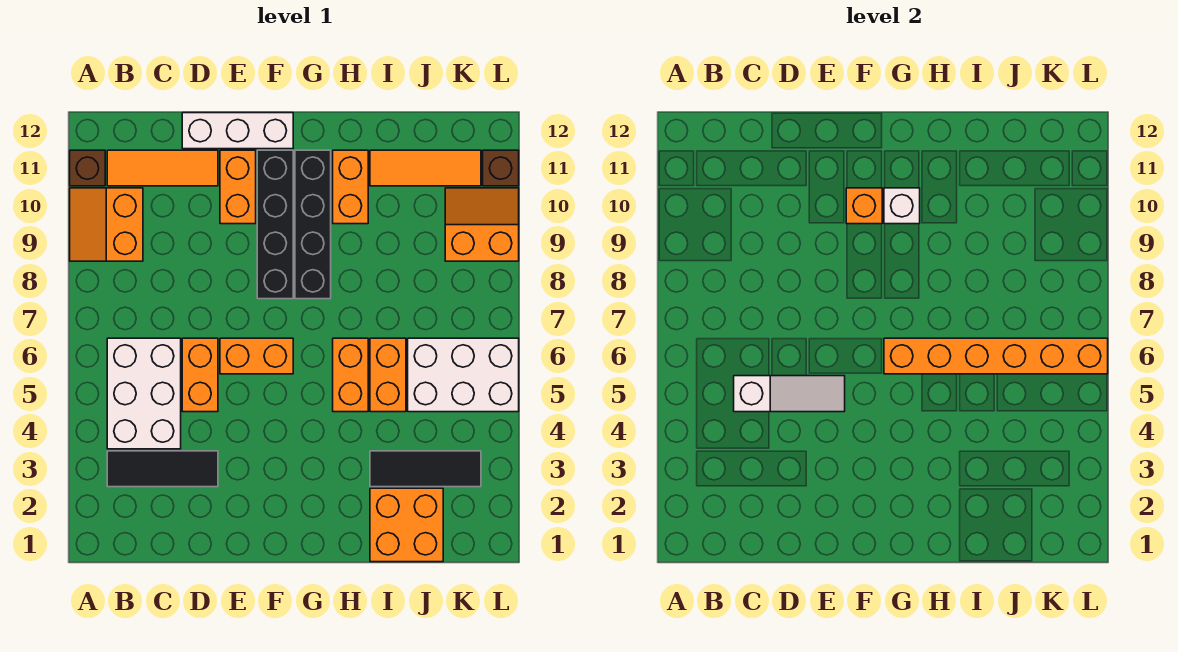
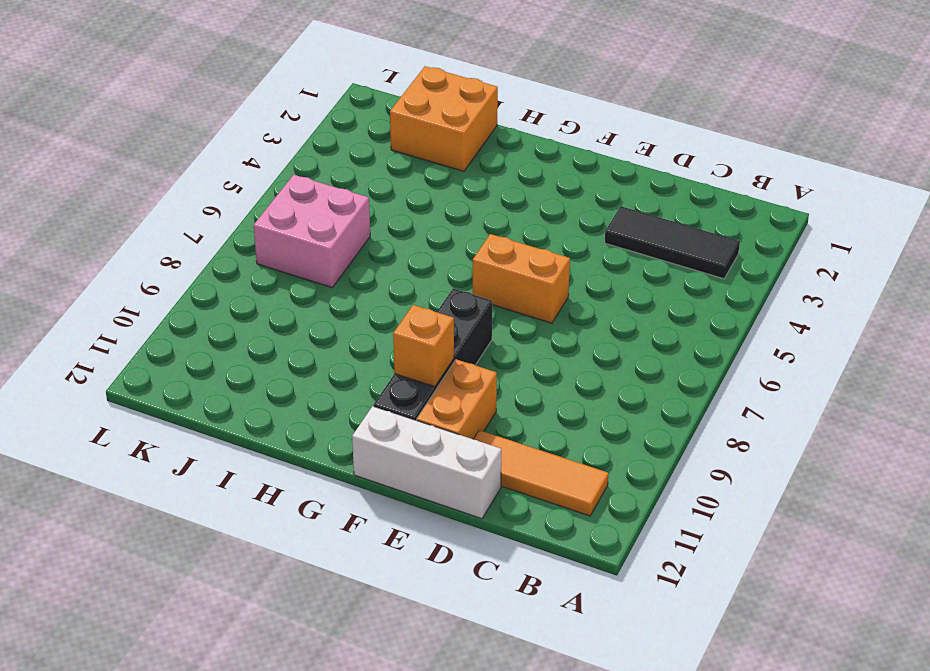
pink 2x2 brick [254,175,370,287] -> white 2x3 brick [408,338,519,412]
none -> orange 2x2 slope [70,188,143,261]
none -> brown 1x1 brick [70,150,105,186]
none -> white 2x3 brick [107,338,181,449]

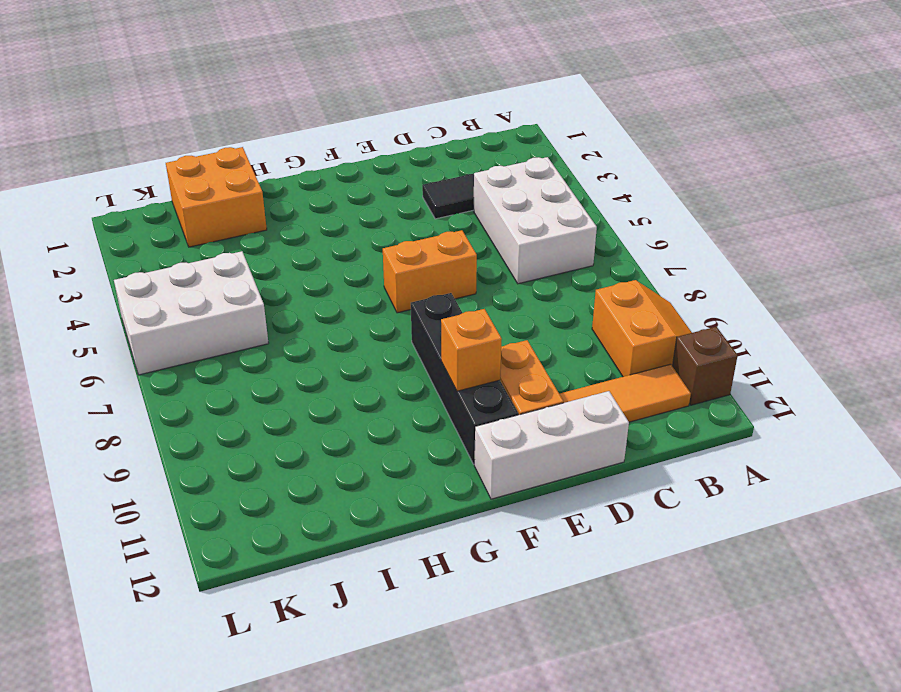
none -> orange 1x2 brick [182,338,218,412]
none -> black 1x4 brick [295,150,331,299]
none -> orange 1x2 brick [333,338,368,412]

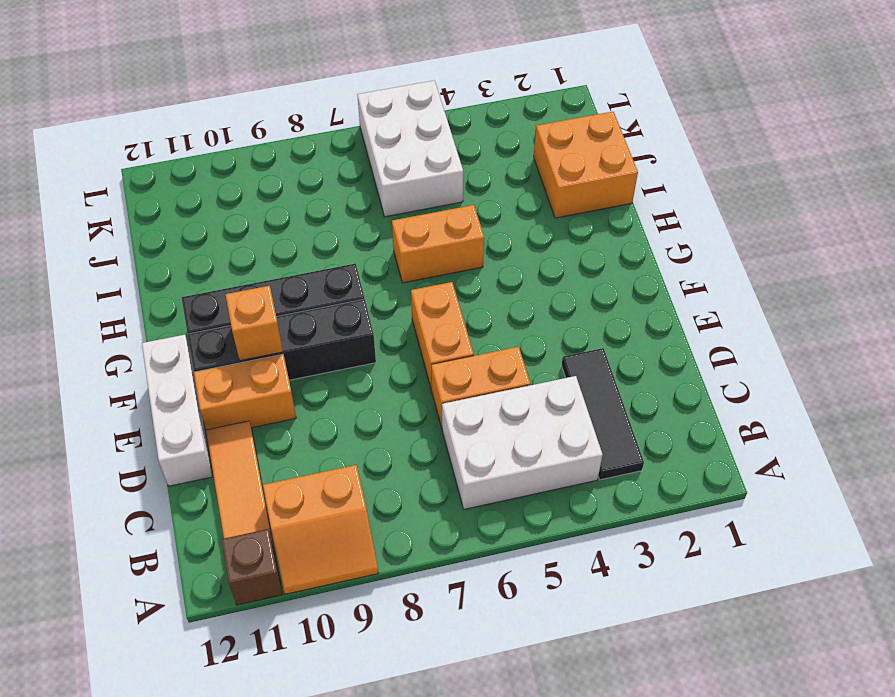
none -> orange 1x2 brick [333,150,368,224]
none -> black 1x3 tile [370,451,481,487]
none -> orange 1x2 brick [370,338,406,412]

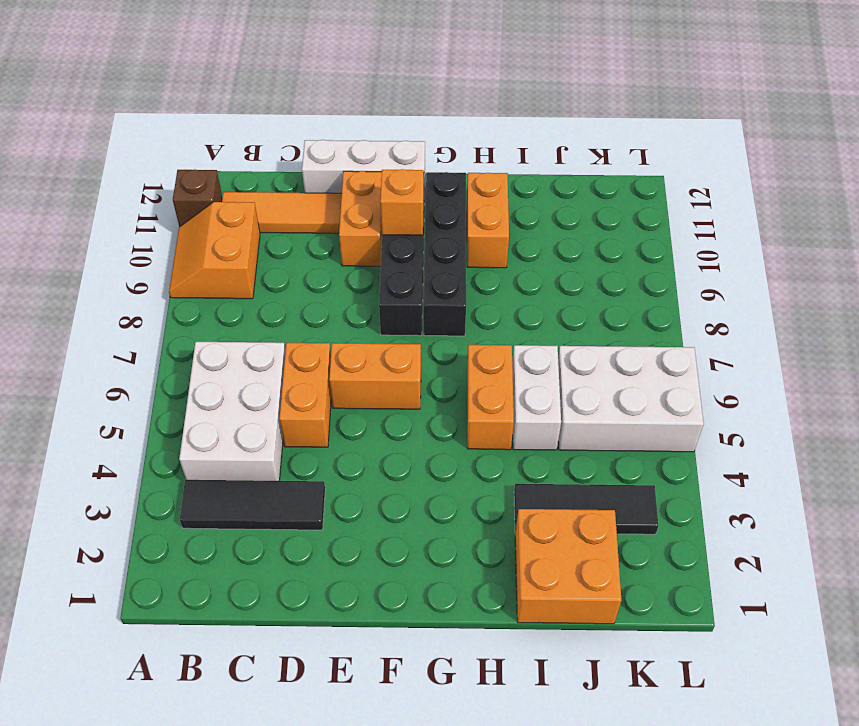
white 1x2 brick [512,345,561,450] -> orange 1x2 brick [370,338,406,412]
none -> orange 1x3 tile [370,150,481,186]
none -> orange 2x2 slope [445,188,519,261]
none -> brown 1x1 brick [483,150,519,186]

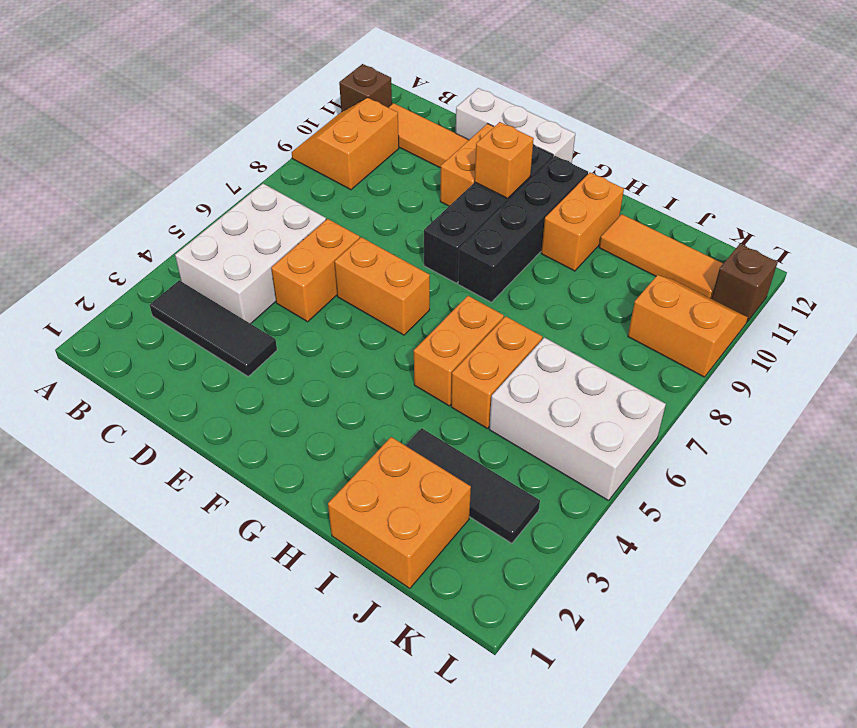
none -> white 1x3 slope [734,376,845,412]
none -> orange 1x6 brick [884,338,1108,374]
none -> white 1x1 brick [884,188,920,224]

